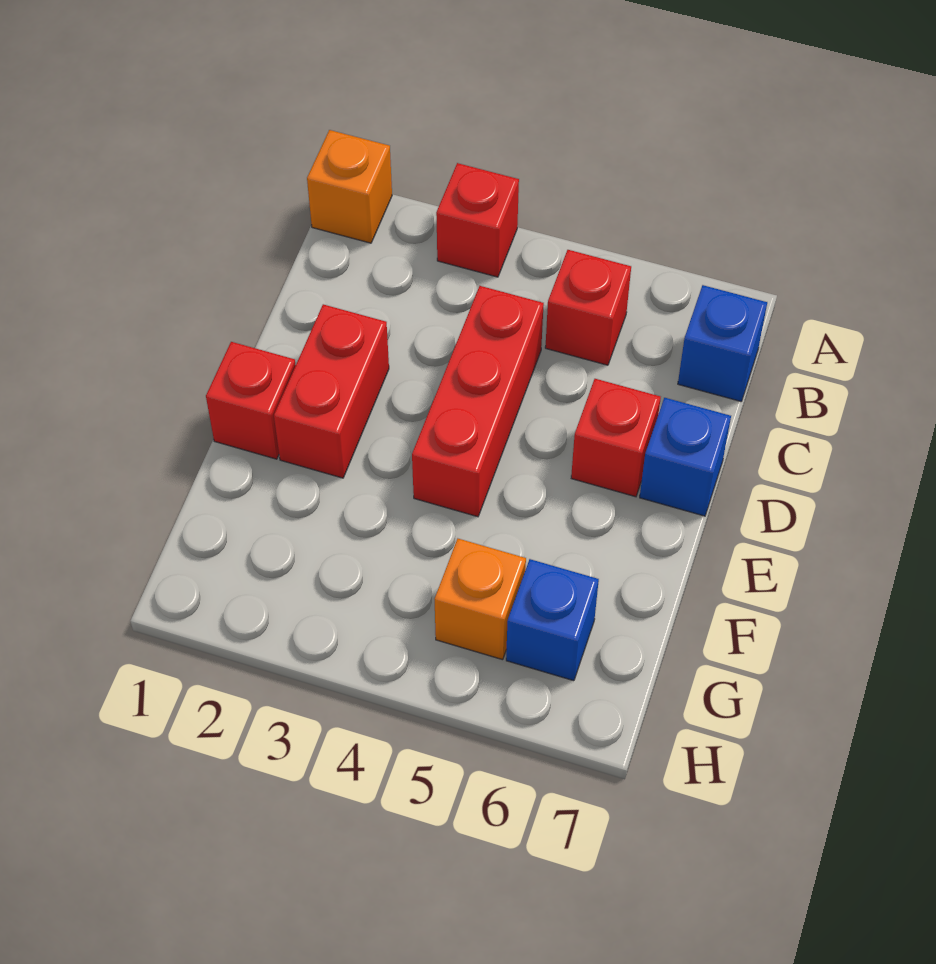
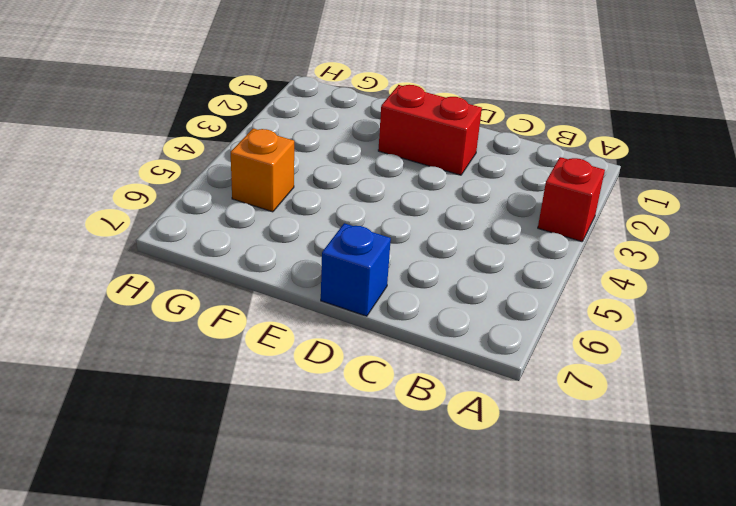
none -> orange 1x1 brick [307,130,392,243]
none -> red 1x1 brick [545,250,631,365]

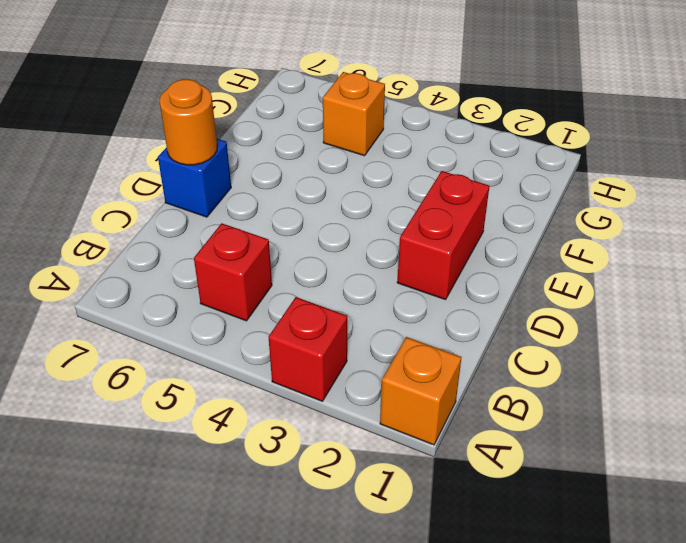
orange 1x1 round brick [160,79,217,165] -> none
none -> blue 1x1 brick [678,285,767,401]
none -> red 1x3 brick [412,286,544,517]

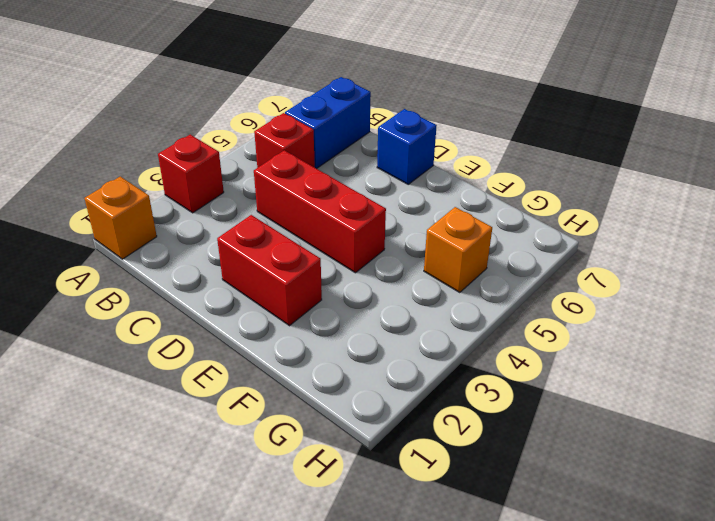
blue 1x2 brick [285,77,371,169] -> blue 1x1 brick [678,285,767,401]
none -> red 1x1 brick [571,379,661,497]
none -> red 1x1 brick [206,342,296,459]

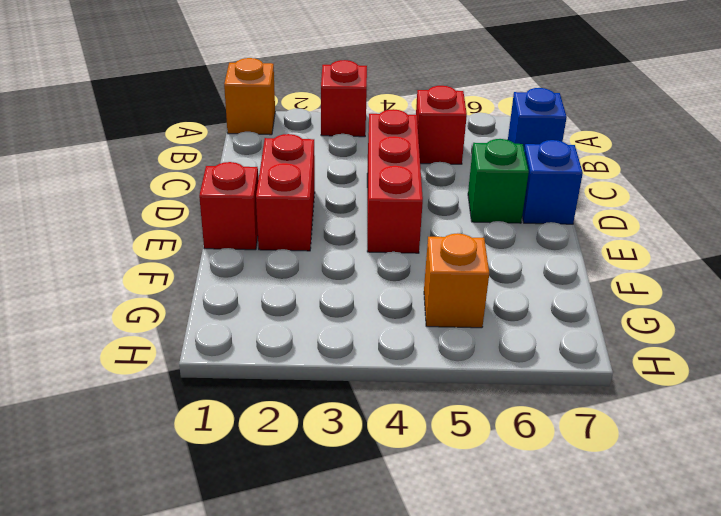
green 1x1 brick [468,139,529,223] -> red 1x1 brick [571,379,661,497]
none -> blue 1x1 brick [506,559,599,681]

